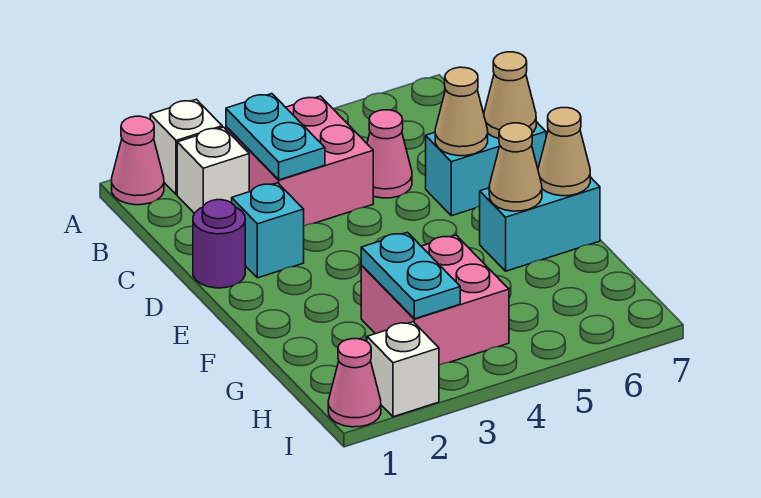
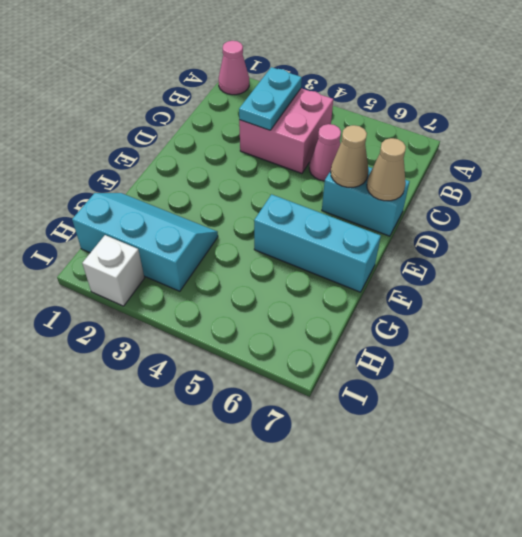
cyan 1x3 brick [254,194,381,292] -> cyan 1x2 brick [480,177,600,271]
cyan 2x3 slope [72,193,218,291] -> pink 2x2 brick [361,235,509,365]
none -> white 1x1 brick [150,99,222,195]
none -> white 1x1 brick [177,127,249,213]
none -> purple 1x1 round brick [193,200,245,288]

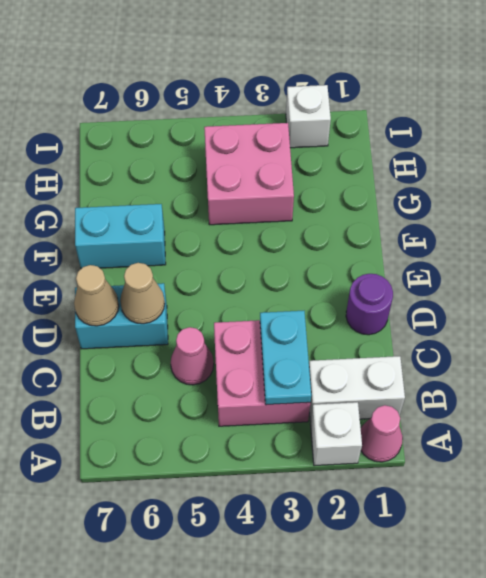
white 1x2 brick [309,356,405,421] -> white 1x1 brick [177,127,249,213]
none -> cyan 1x1 brick [232,183,304,278]
none -> pink 1x1 cone [328,339,381,427]
none -> tan 1x1 cone [489,123,542,211]

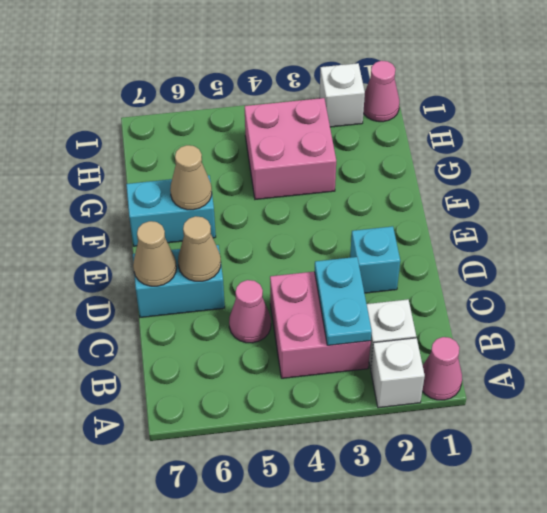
none -> purple 1x1 round brick [193,200,245,288]
none -> tan 1x1 cone [538,108,590,196]
none -> cyan 1x2 plate [361,232,460,319]

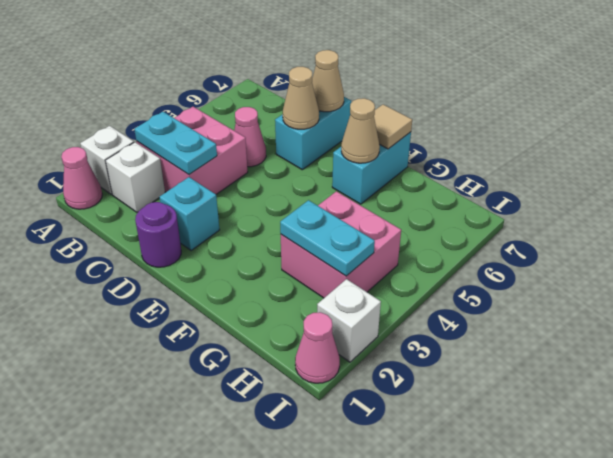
tan 1x1 tile [374,104,412,149] -> tan 1x1 cone [538,108,590,196]

